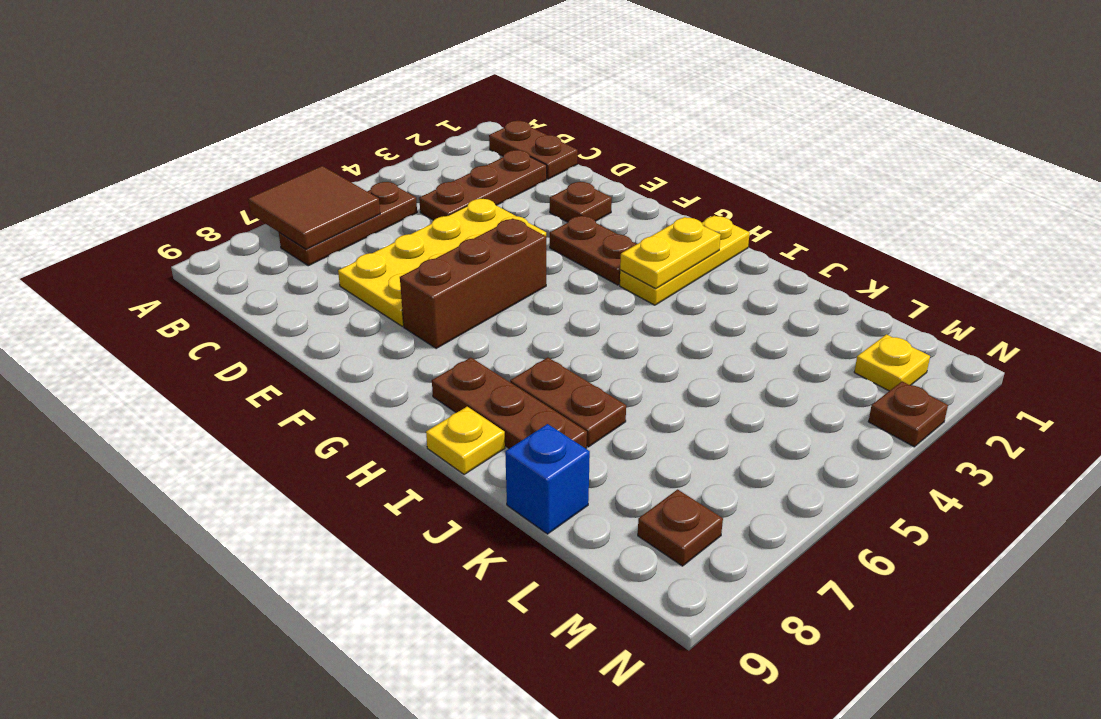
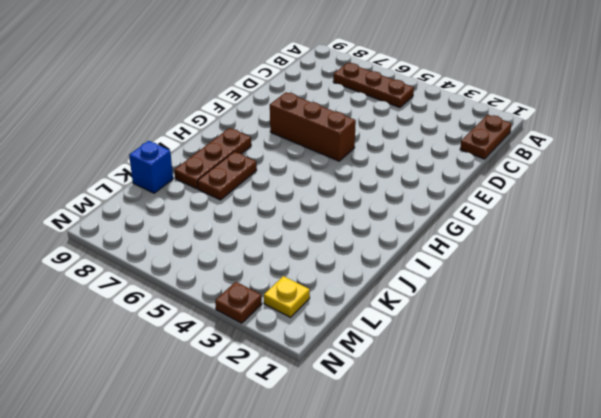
none -> brown 1x3 plate [419,150,547,220]
none -> yellow 2x4 plate [338,199,546,326]
none -> brown 1x1 plate [550,182,612,222]

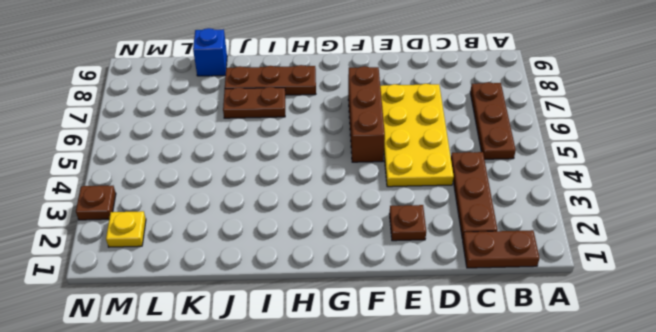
none -> brown 1x2 plate [550,215,637,285]
none -> yellow 1x3 plate [620,215,750,305]
none -> yellow 1x1 plate [426,407,505,474]

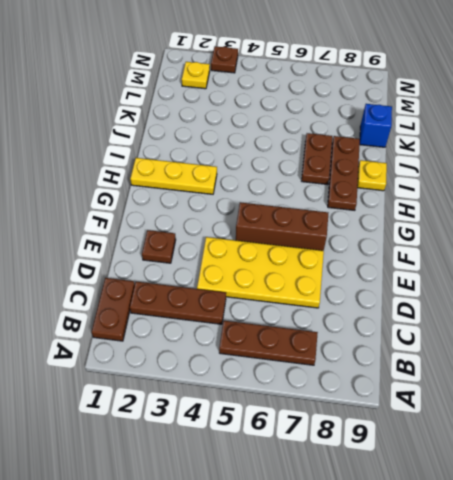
none -> brown 1x2 plate [550,215,637,285]
none -> brown 1x1 plate [638,489,723,566]
none -> brown 2x2 tile [248,166,380,249]

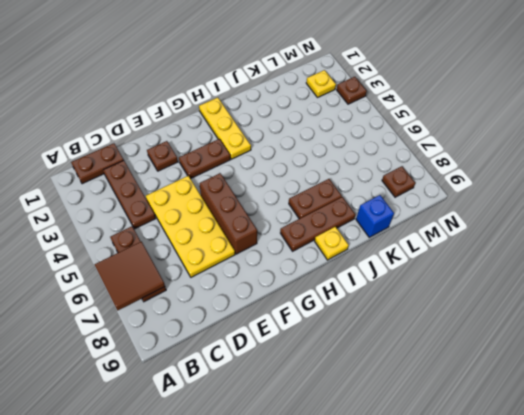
none -> yellow 1x2 plate [620,217,721,289]

